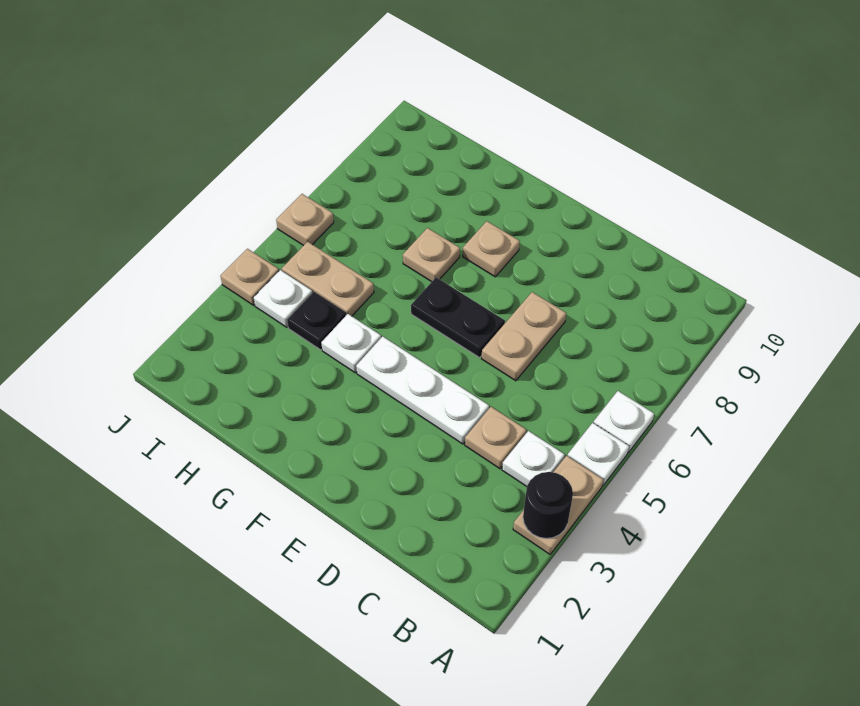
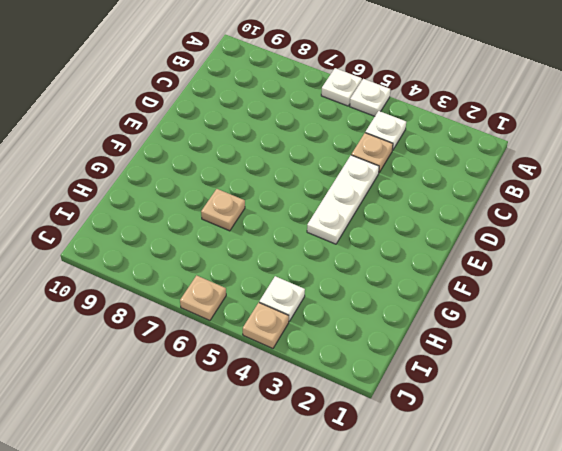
none -> tan 1x2 plate [513,456,603,554]
none -> tan 1x2 plate [481,292,566,381]
none -> black 1x2 plate [411,278,505,358]

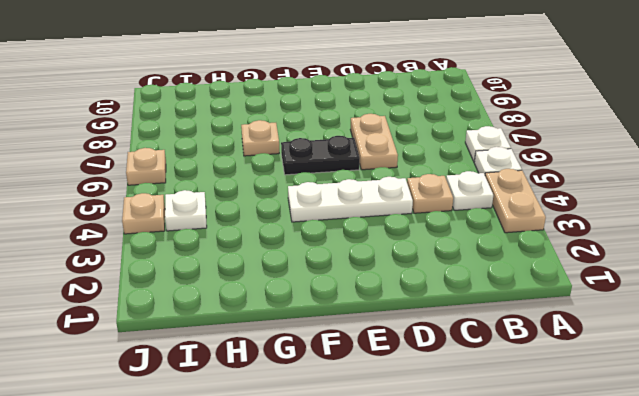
none -> tan 1x1 plate [463,221,520,277]
none -> white 1x1 plate [321,314,381,373]
none -> black 1x1 plate [287,292,346,350]

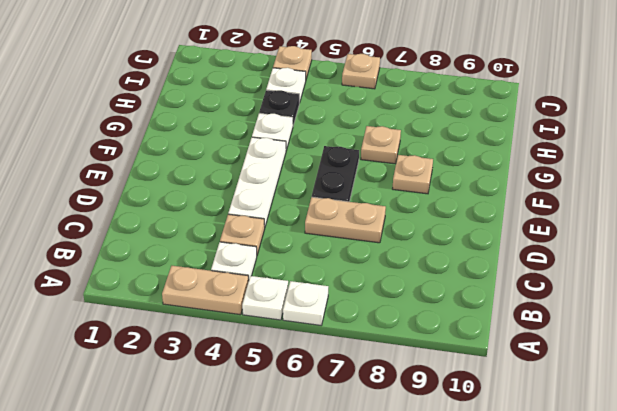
none -> tan 1x2 plate [282,242,374,316]
none -> black 1x1 round brick [523,472,573,539]

